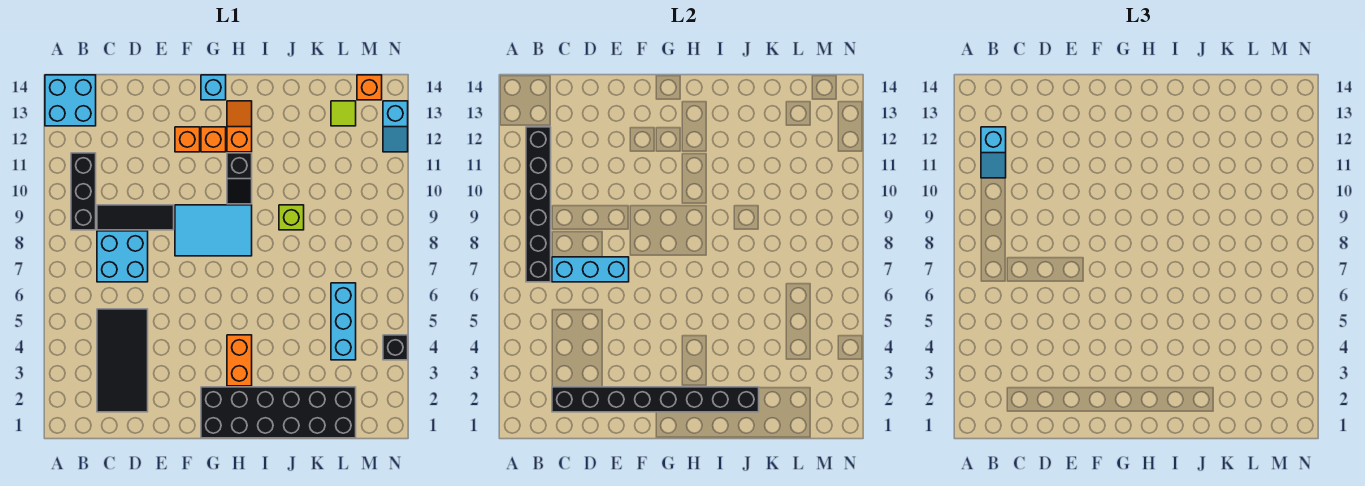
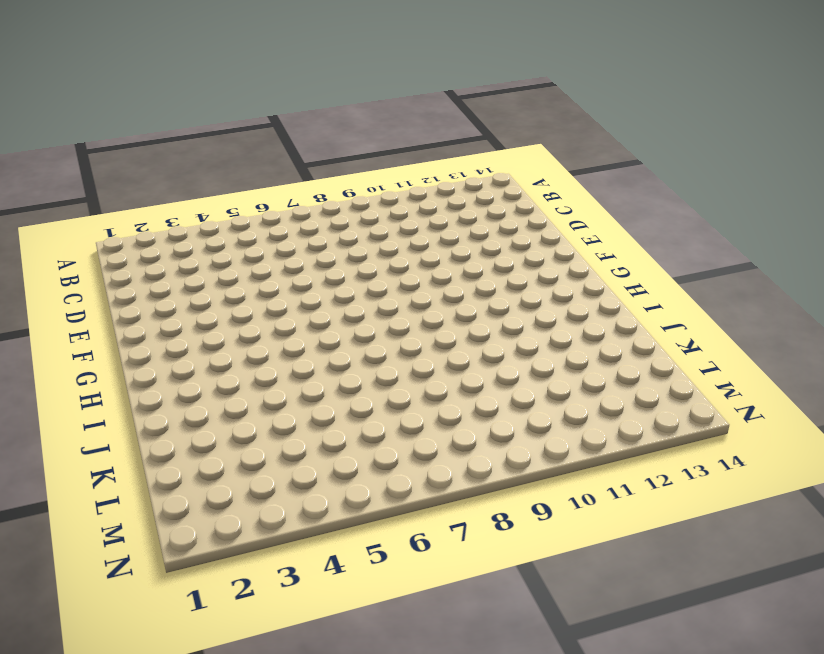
none -> cyan 2x2 brick [45,75,96,126]
none -> black 1x3 brick [71,153,96,230]
none -> black 2x4 tile [97,309,148,412]

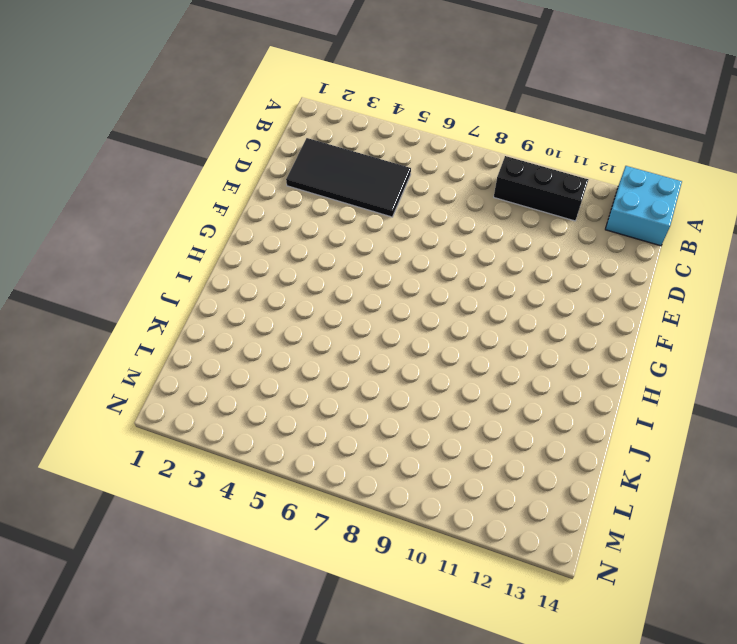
none -> cyan 2x2 brick [97,231,148,282]
none -> black 1x3 tile [97,205,174,230]
none -> cyan 2x3 tile [175,205,252,256]

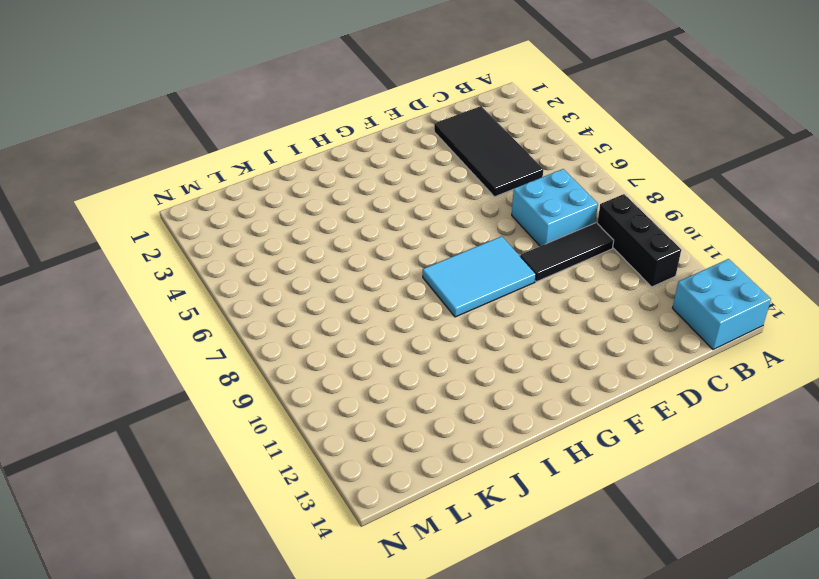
none -> orange 1x1 brick [175,127,200,152]
none -> black 2x6 brick [201,387,356,438]
none -> orange 1x1 brick [201,127,226,152]

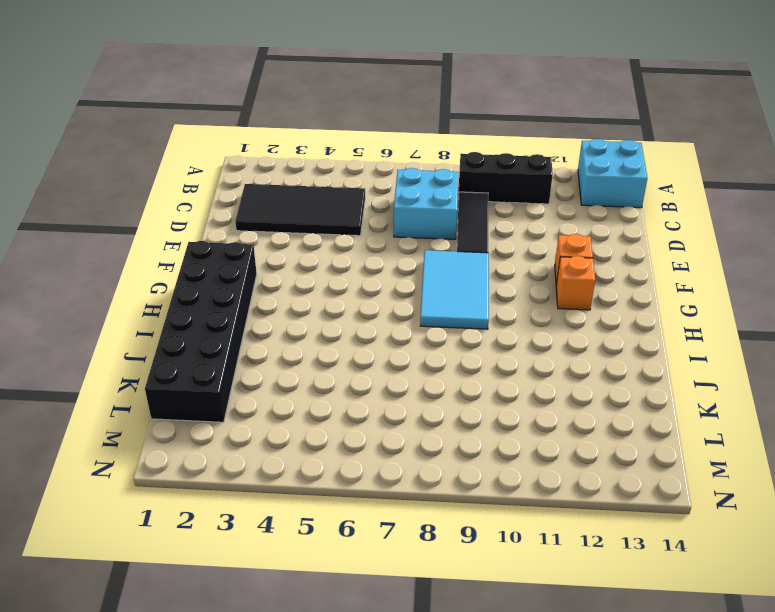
none -> cyan 1x1 brick [201,75,226,100]
none -> orange 1x2 brick [227,335,252,386]
none -> black 1x2 slope [227,153,252,204]

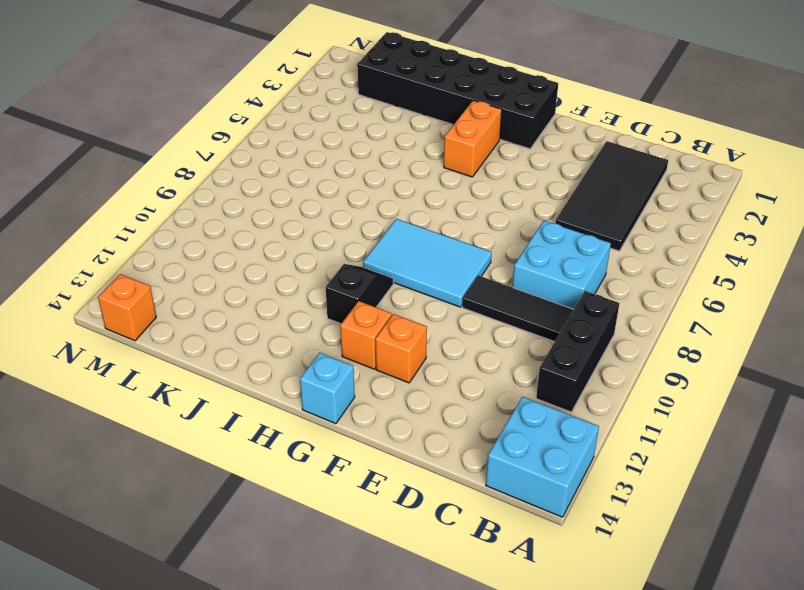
none -> orange 1x2 slope [227,101,252,152]
none -> lime 1x1 brick [279,205,304,230]
none -> cyan 1x3 brick [331,283,356,360]

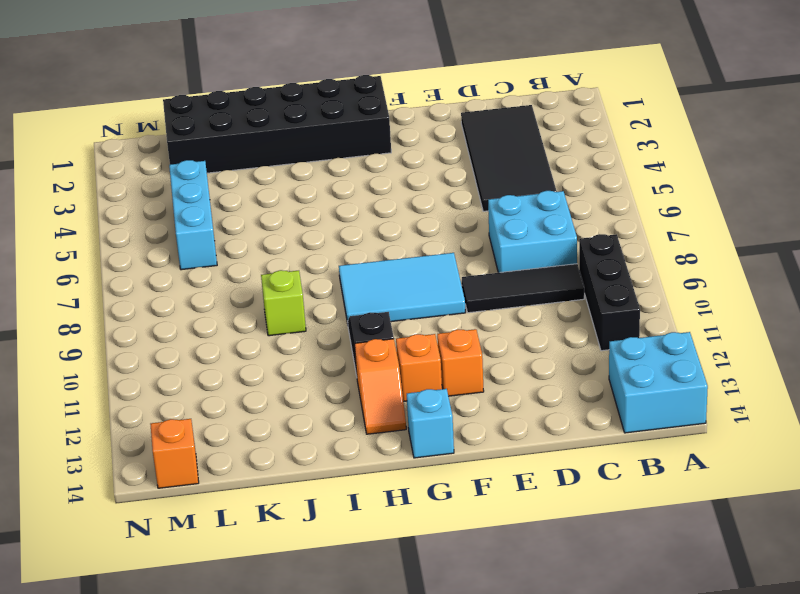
none -> orange 1x2 brick [227,335,252,386]
none -> lime 1x1 tile [331,101,356,126]
none -> black 1x1 brick [383,335,408,360]

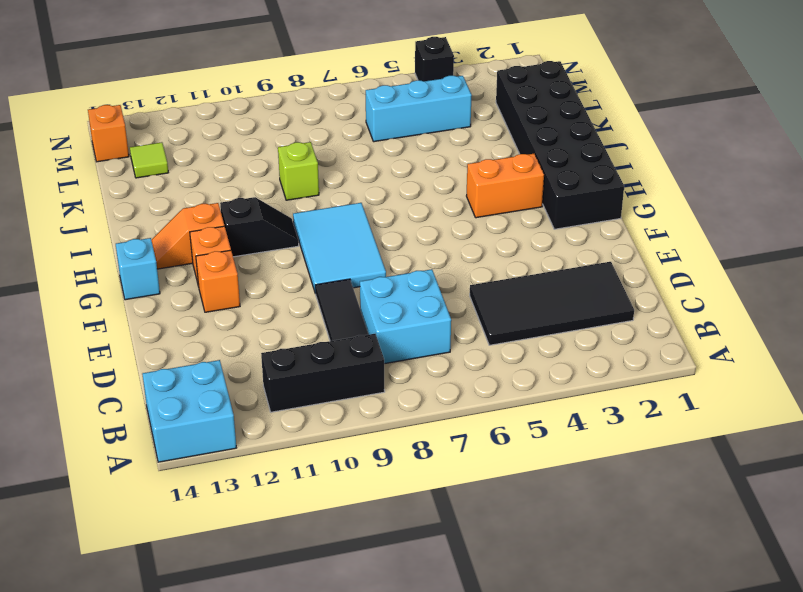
none -> cyan 1x2 slope [383,101,408,152]
none -> black 1x6 brick [526,127,551,282]
none -> black 1x8 brick [552,387,759,412]

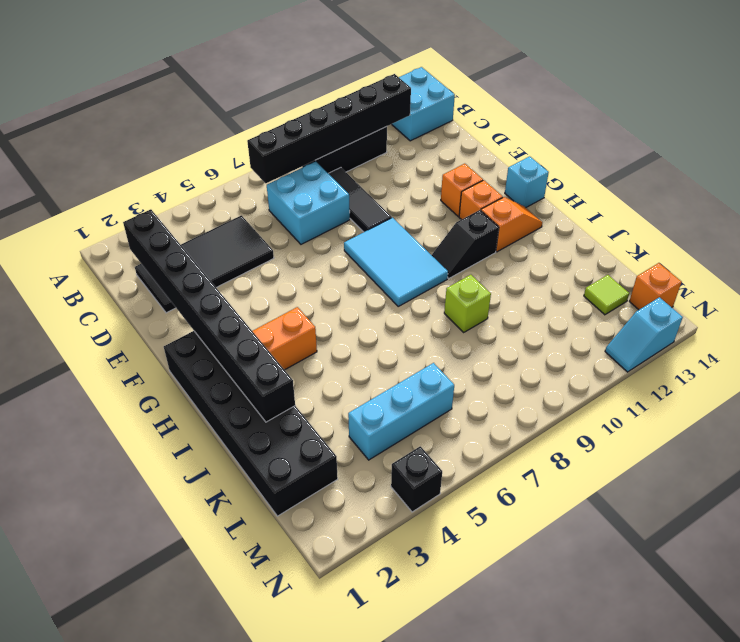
none -> cyan 1x3 brick [552,257,629,282]
none -> cyan 1x2 slope [981,127,1006,178]

